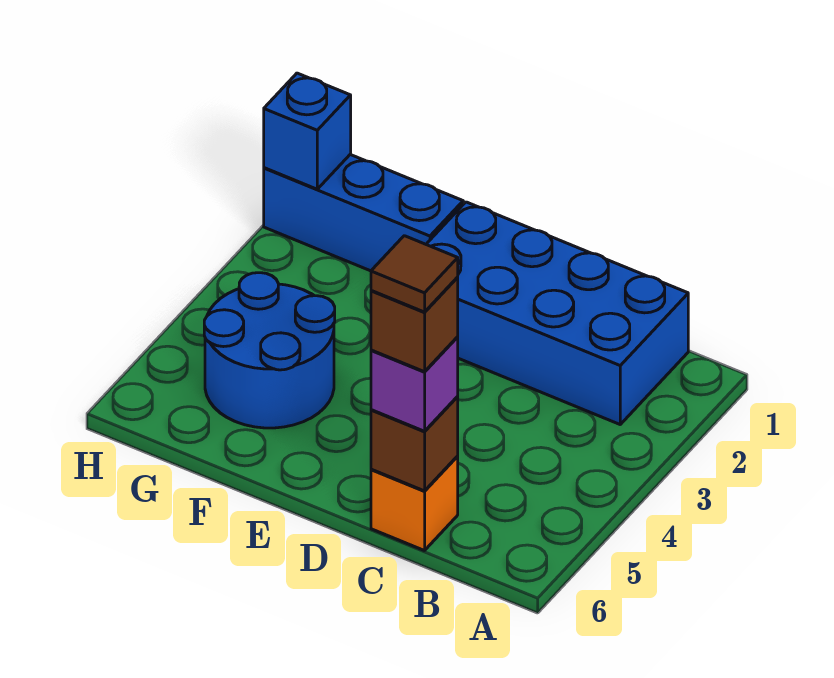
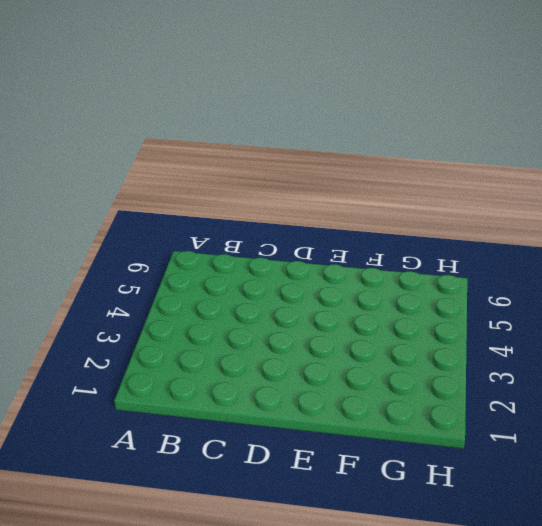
none -> blue 2x4 brick [426,202,688,424]
none -> orange 1x1 brick [371,456,458,551]

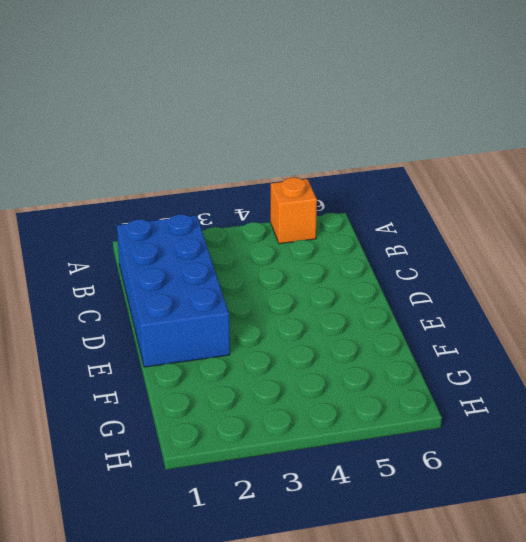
orange 1x1 brick [270,178,317,244] -> orange 1x1 brick moved to [371,456,458,551]
none -> blue 1x3 brick [264,155,463,271]
none -> blue 2x2 round brick [204,273,335,428]

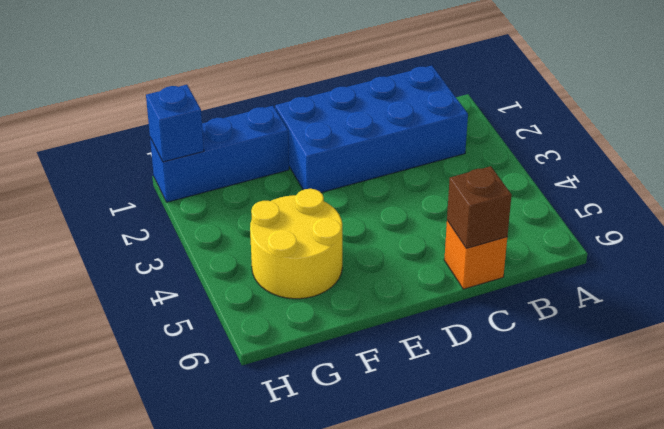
yellow 2x2 round brick [250,189,342,299] -> blue 2x2 round brick [204,273,335,428]
none -> purple 1x1 brick [371,337,458,431]
none -> brown 1x1 brick [371,278,458,372]

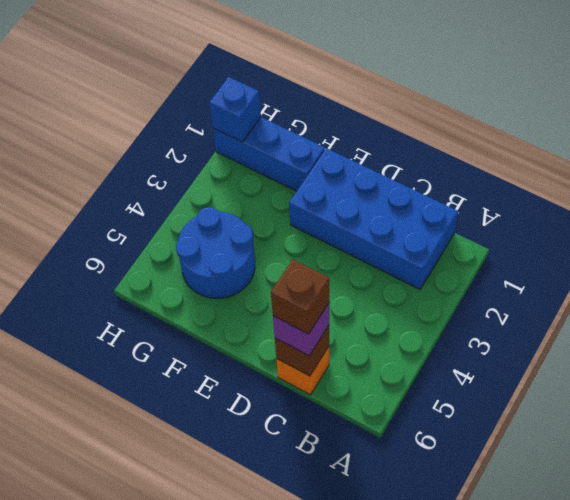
none -> brown 1x1 tile [371,236,458,312]

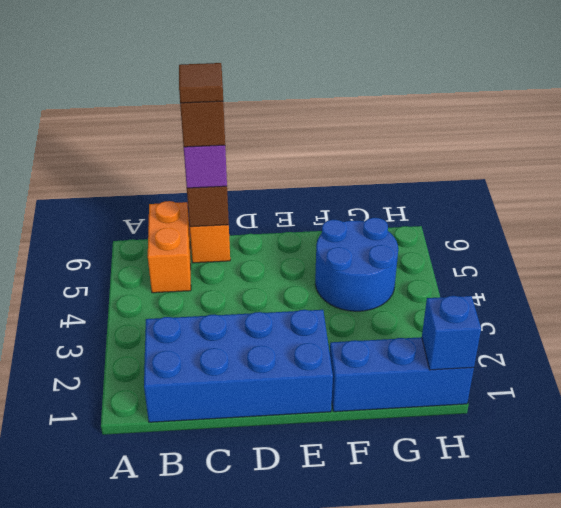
orange 1x2 brick [148,201,191,293] -> none

